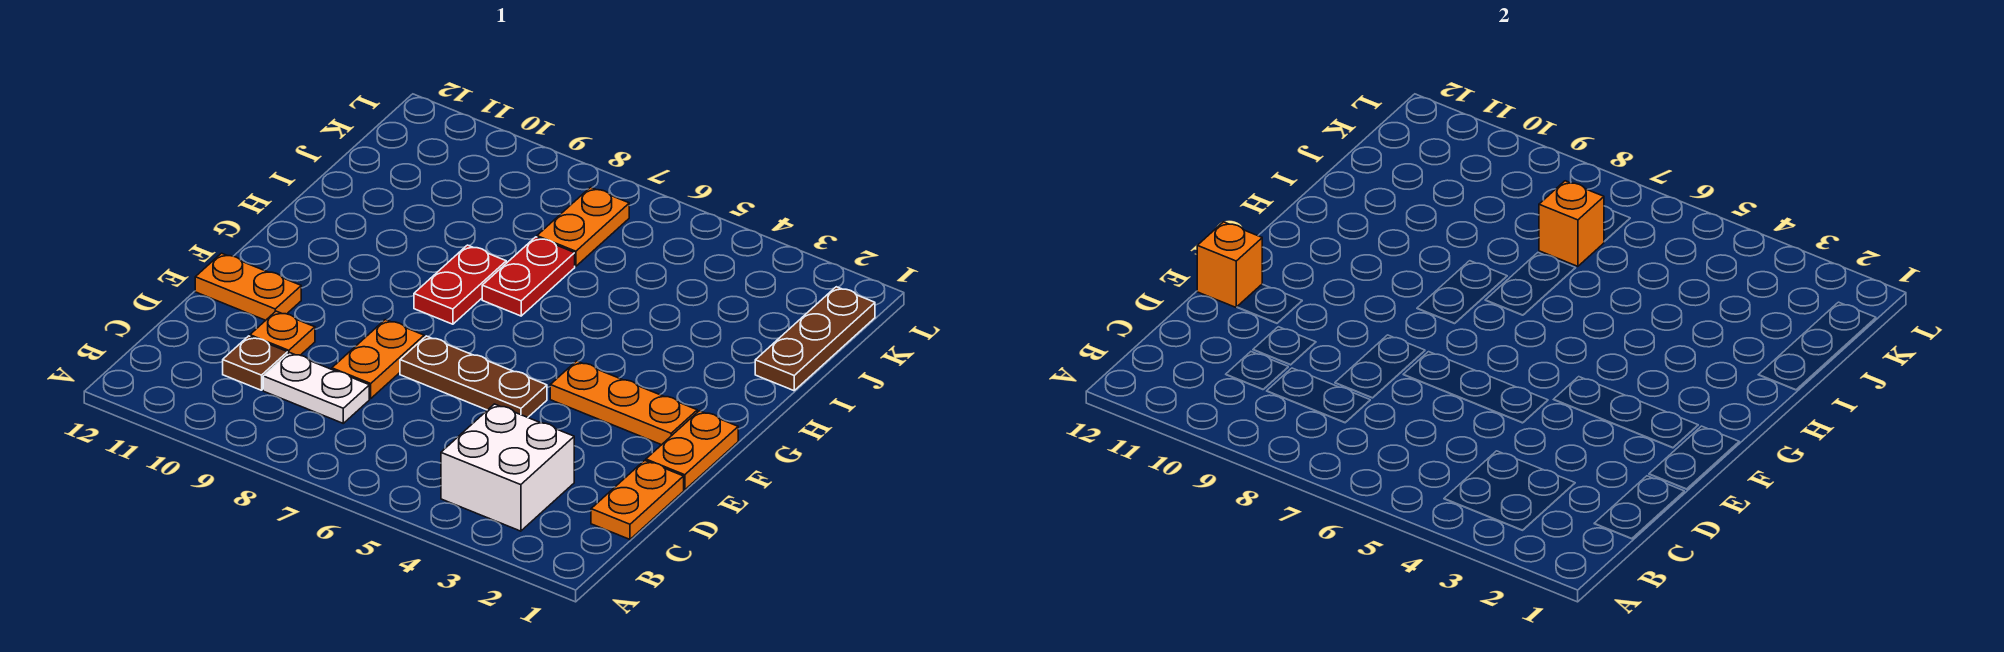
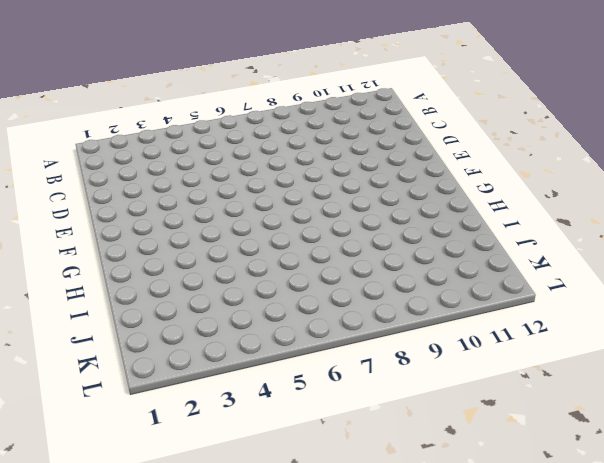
none -> white 2x2 brick [441,404,574,531]
none -> orange 1x2 plate [591,460,684,539]
none -> white 1x2 plate [263,353,369,423]

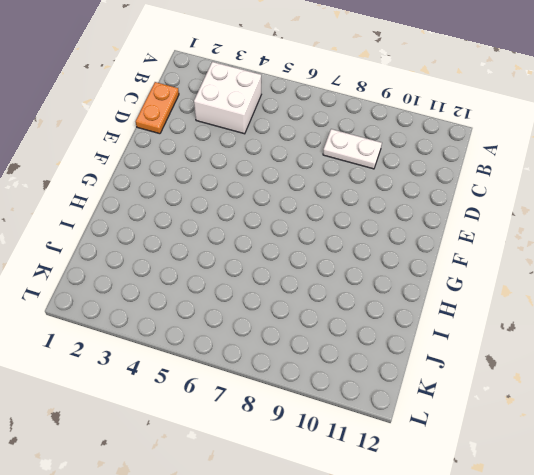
none -> brown 1x1 plate [223,336,288,390]
none -> orange 1x2 plate [332,320,424,399]
none -> orange 1x1 plate [250,311,315,355]

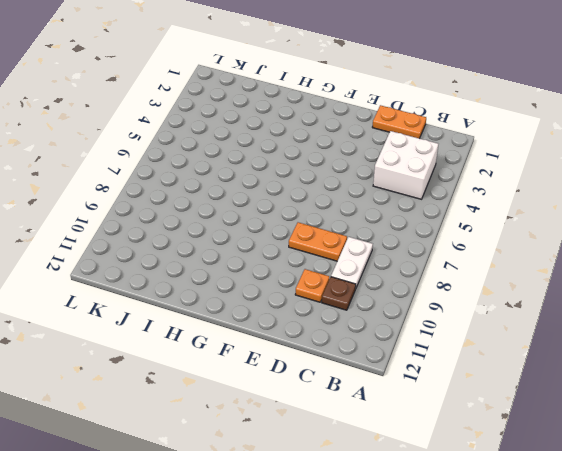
none -> orange 1x2 plate [646,411,738,490]
none -> brown 1x3 plate [400,336,547,417]
none -> orange 1x2 plate [195,253,301,320]

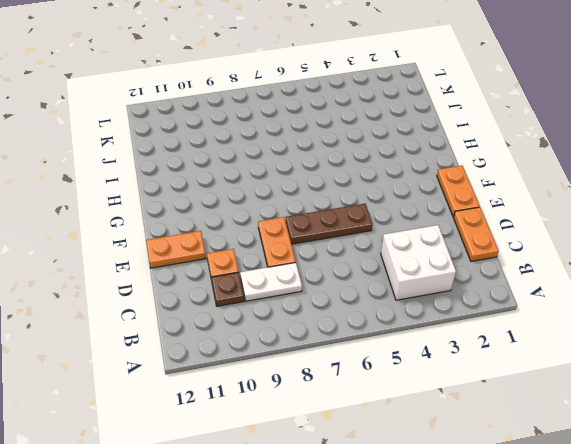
none -> orange 1x3 plate [550,361,697,445]
none -> red 1x2 plate [414,245,506,324]
none -> red 1x2 plate [482,237,575,316]

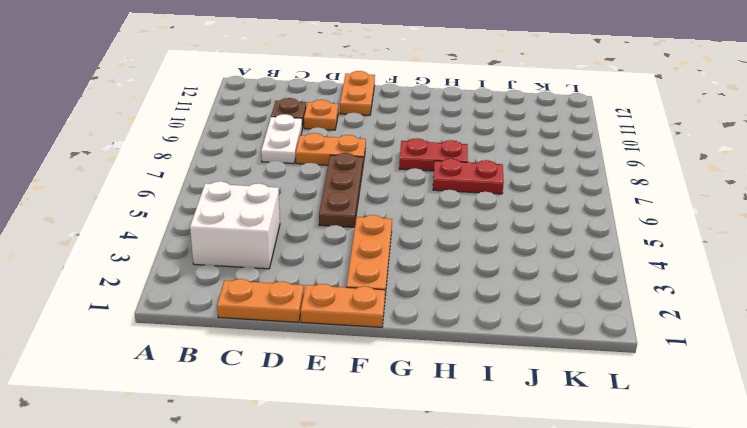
none -> brown 1x3 plate [755,287,875,391]
none -> orange 1x2 plate [537,187,629,266]
none -> orange 1x1 brick [1197,222,1262,307]

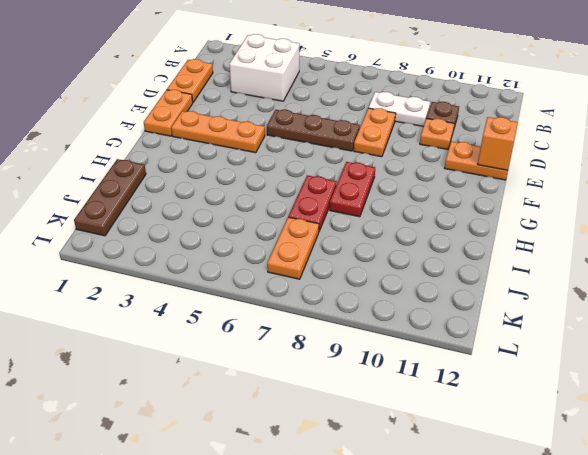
none -> orange 1x1 brick [1539,181,1604,266]

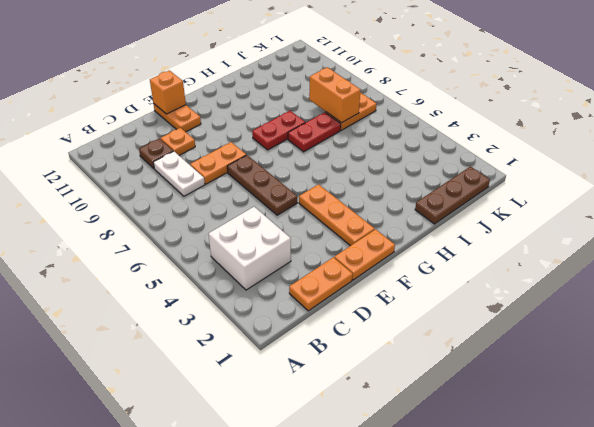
orange 1x2 brick [309,67,361,123] -> orange 1x1 brick [1539,181,1604,266]

